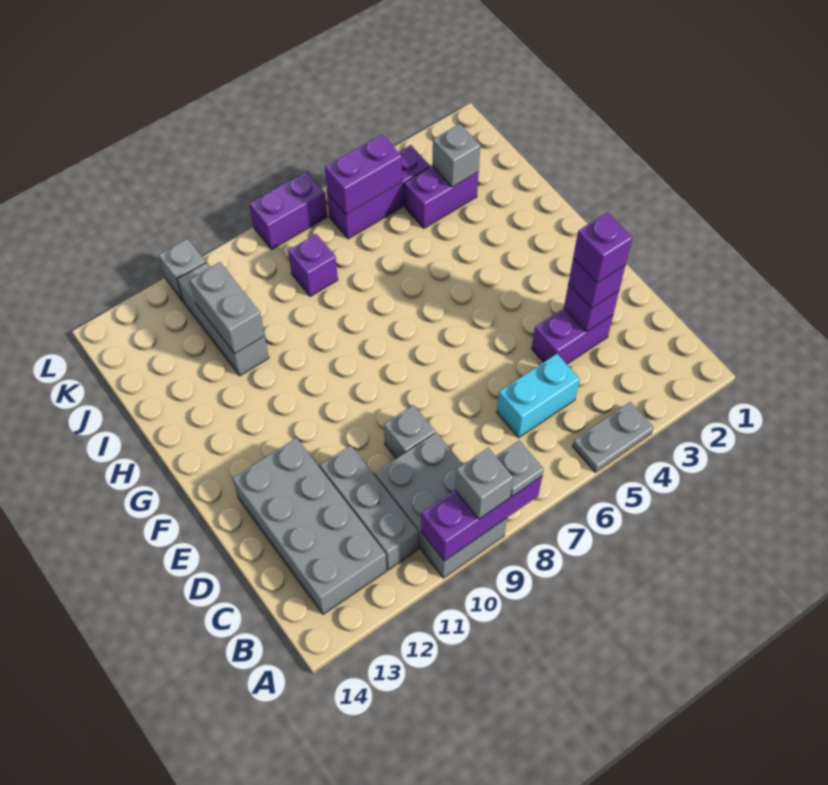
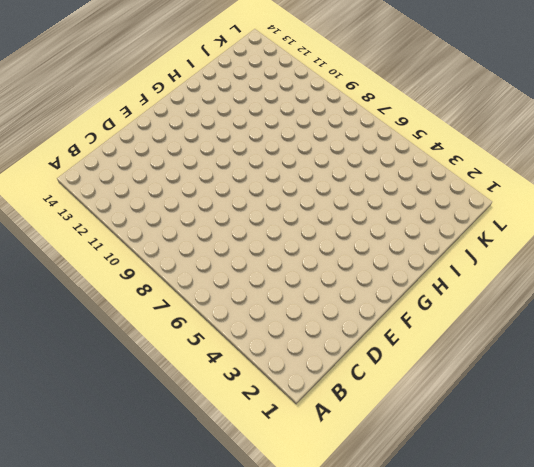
none -> grey 1x2 plate [572,402,653,472]
none -> grey 2x3 brick [375,433,507,578]
none -> grey 1x3 brick [320,445,419,570]

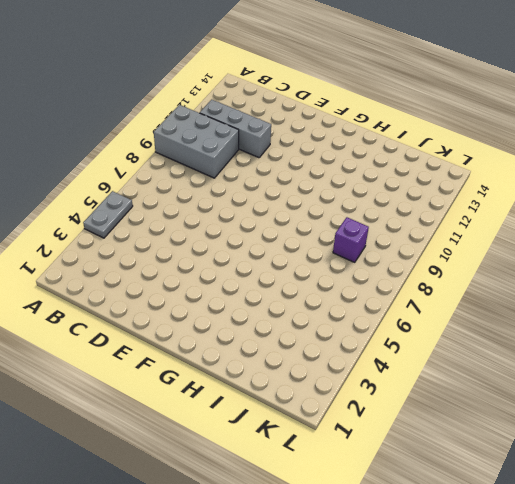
none -> grey 2x4 brick [233,438,387,614]
none -> cyan 1x2 brick [497,354,580,438]
none -> purple 1x2 brick [532,308,613,364]

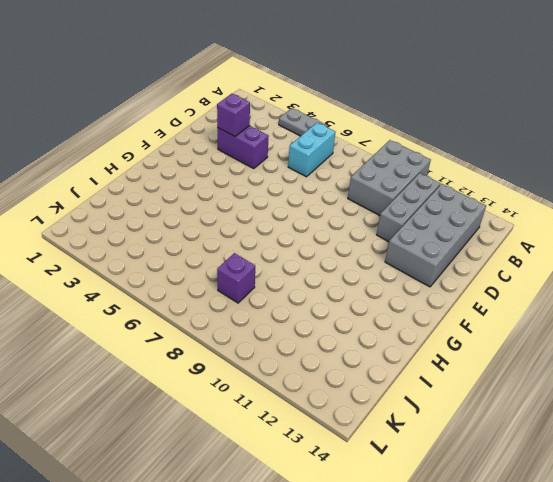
cyan 1x2 brick [288,123,335,177] -> cyan 1x2 brick turned to [497,354,580,438]
none -> grey 1x1 brick [384,405,435,459]
none -> grey 1x3 brick [177,262,269,376]
none -> purple 1x2 brick [404,166,479,228]

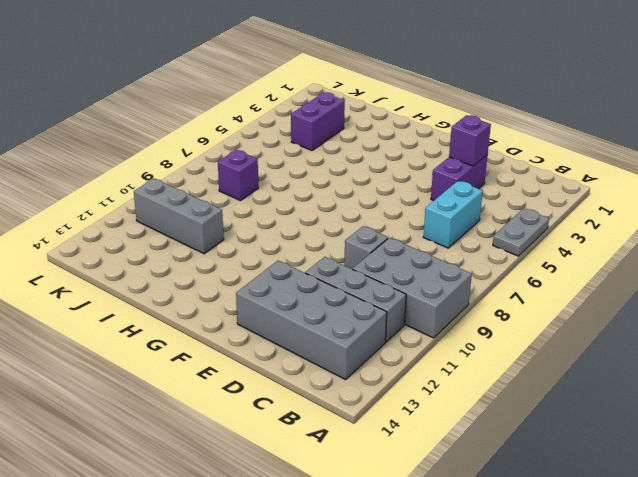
none -> purple 1x3 brick [327,145,430,239]
none -> purple 1x2 brick [249,171,327,249]
none -> grey 1x1 brick [159,239,206,301]

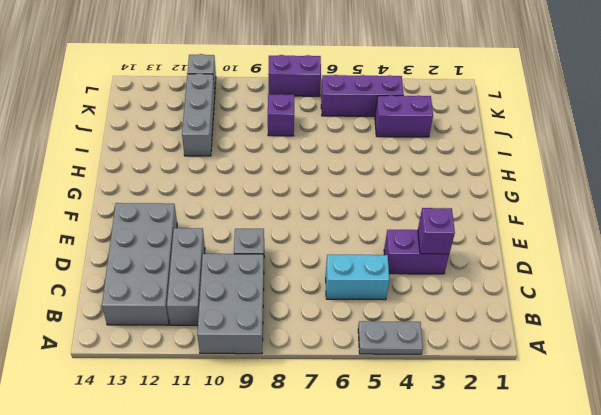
none -> purple 1x3 brick [421,476,542,561]
none -> grey 1x2 brick [190,262,265,354]
none -> grey 1x1 brick [432,124,480,187]

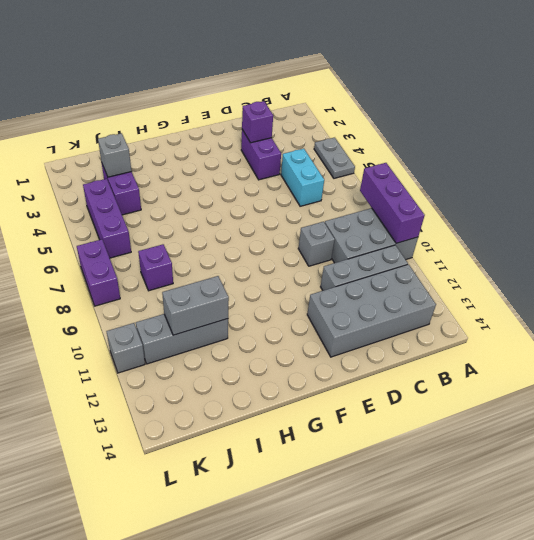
none -> purple 1x2 brick [325,134,402,214]
none -> grey 1x1 plate [496,441,544,496]
none -> grey 1x1 brick [455,448,513,519]

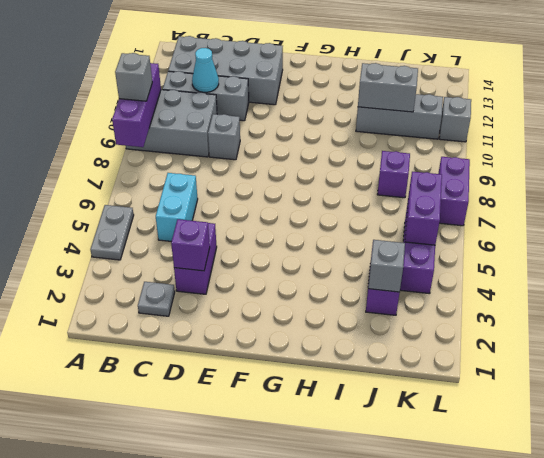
grey 1x1 plate [138,282,175,316] -> grey 1x1 plate moved to [496,441,544,496]
cyan 1x1 cone [192,48,219,92] -> none
none -> purple 1x1 brick [568,258,626,308]
none -> purple 1x1 brick [573,212,632,283]

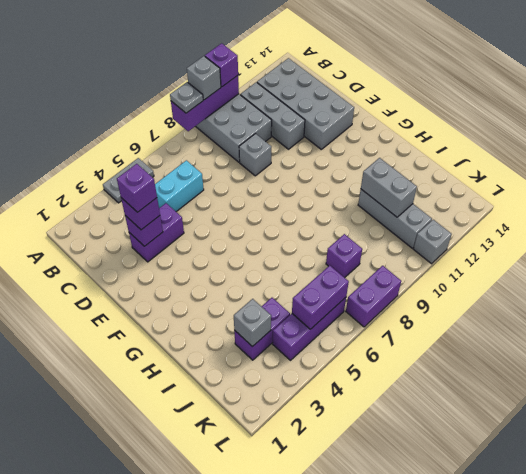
purple 1x1 brick [205,43,238,87] -> none

